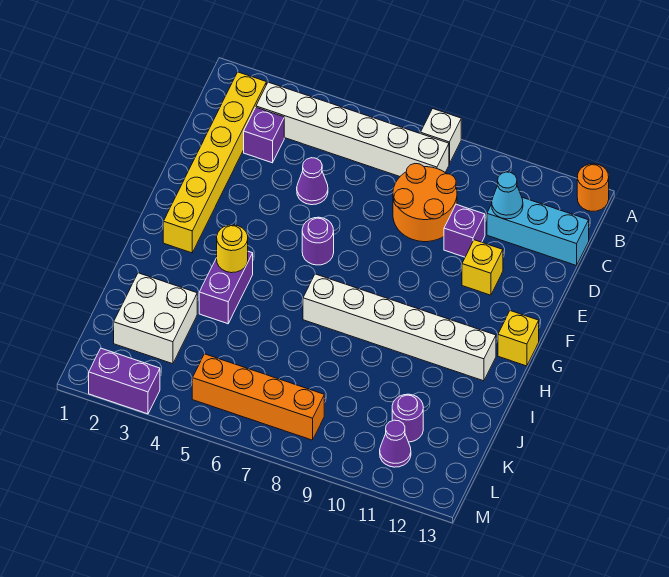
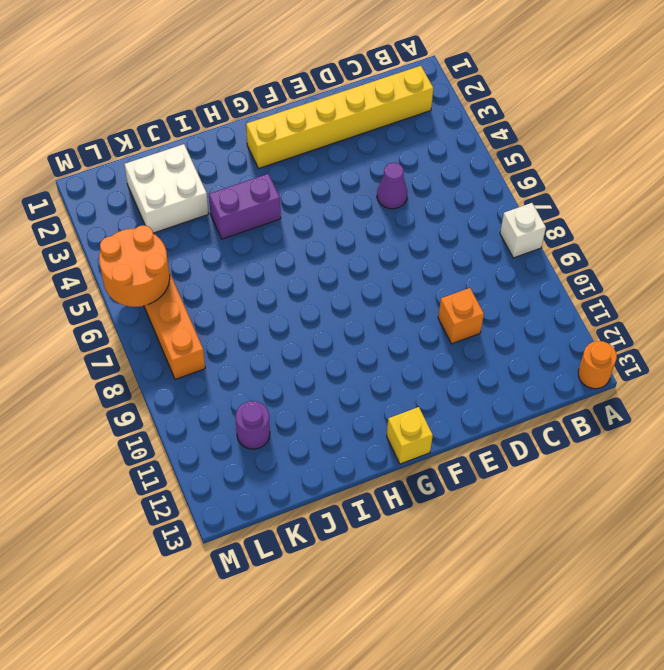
orange 1x1 brick [438,288,484,344] -> purple 1x1 brick [444,204,485,257]
orange 2x2 round brick [99,225,170,307] -> orange 2x2 round brick moved to [393,164,457,242]
none -> white 1x6 brick [256,82,449,177]
none -> purple 1x1 brick [244,108,284,163]
none -> cyan 1x3 brick [487,197,589,266]

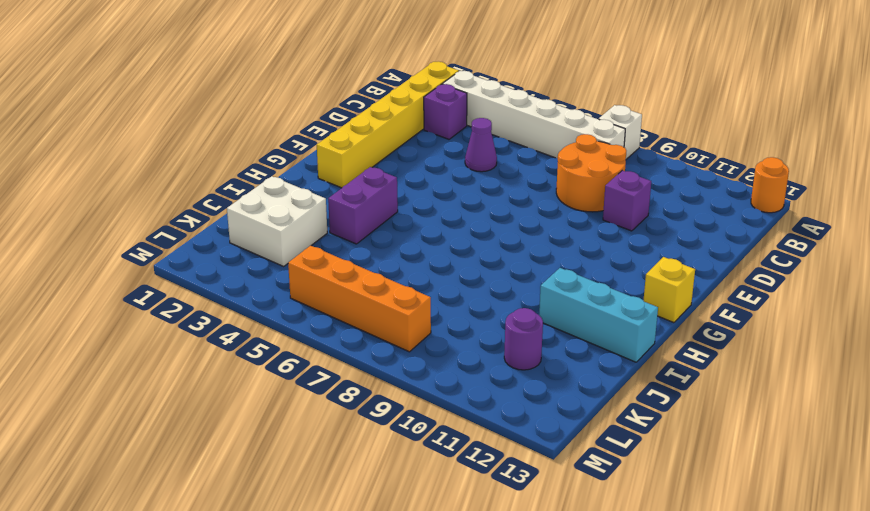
cyan 1x3 brick [539,268,658,362] -> cyan 1x3 brick moved to [487,197,589,266]
none -> yellow 1x1 brick [462,240,503,295]
none -> purple 1x1 round brick [302,217,334,265]
none -> white 1x6 brick [303,274,496,381]

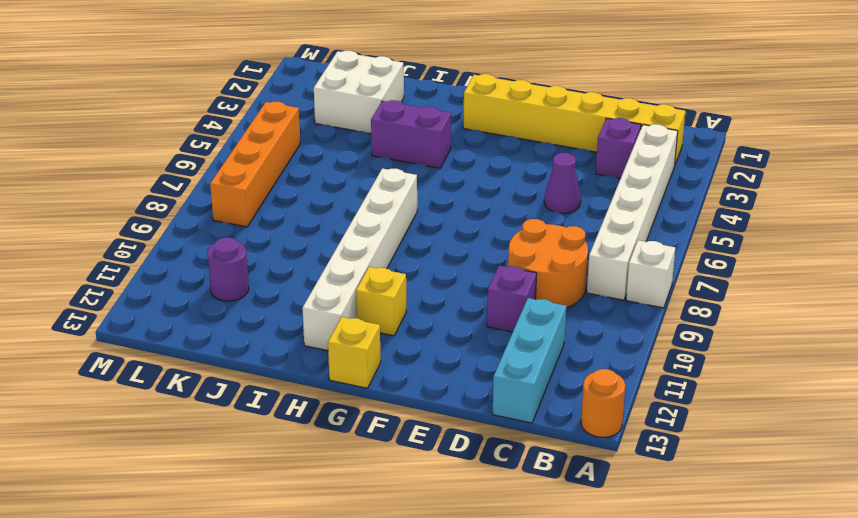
yellow 1x1 brick [356,267,406,336] -> yellow 1x1 brick moved to [462,240,503,295]
none -> purple 1x1 round brick [302,217,334,265]
none -> purple 1x1 cone [380,420,411,467]
none -> purple 1x2 brick [89,348,160,414]

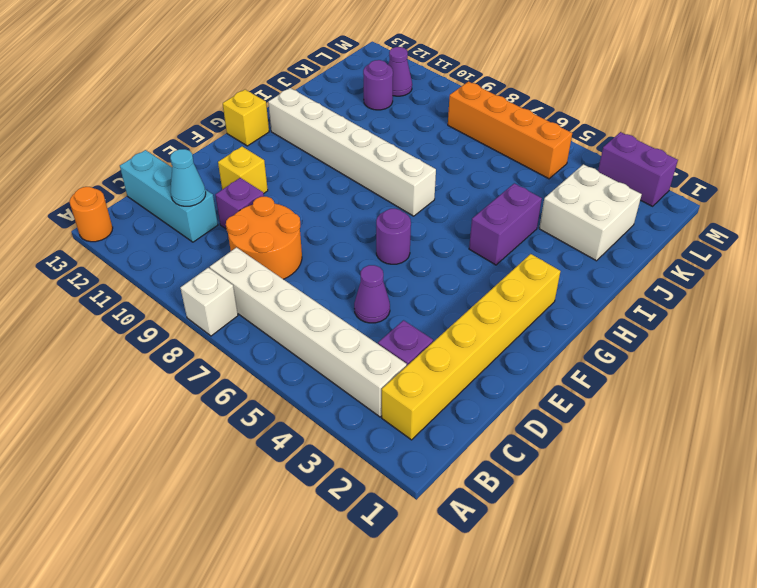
none -> yellow 1x1 round brick [217,225,248,273]

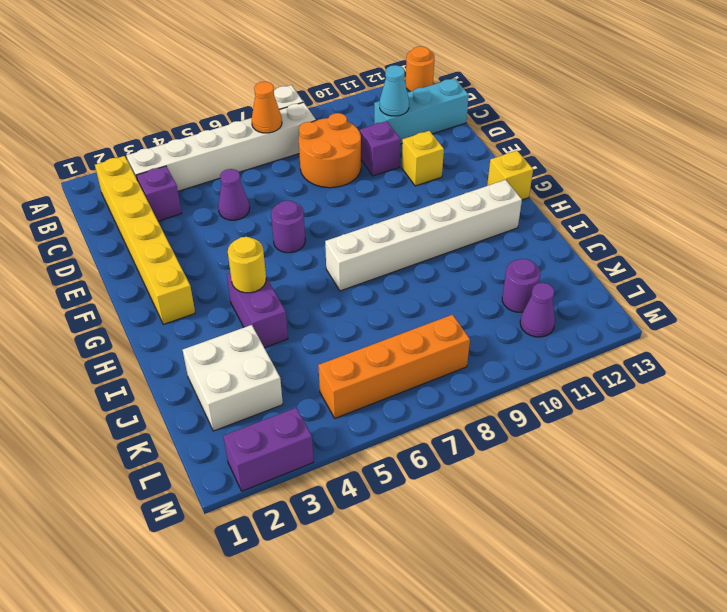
orange 1x1 cone [252,82,282,133] -> none

